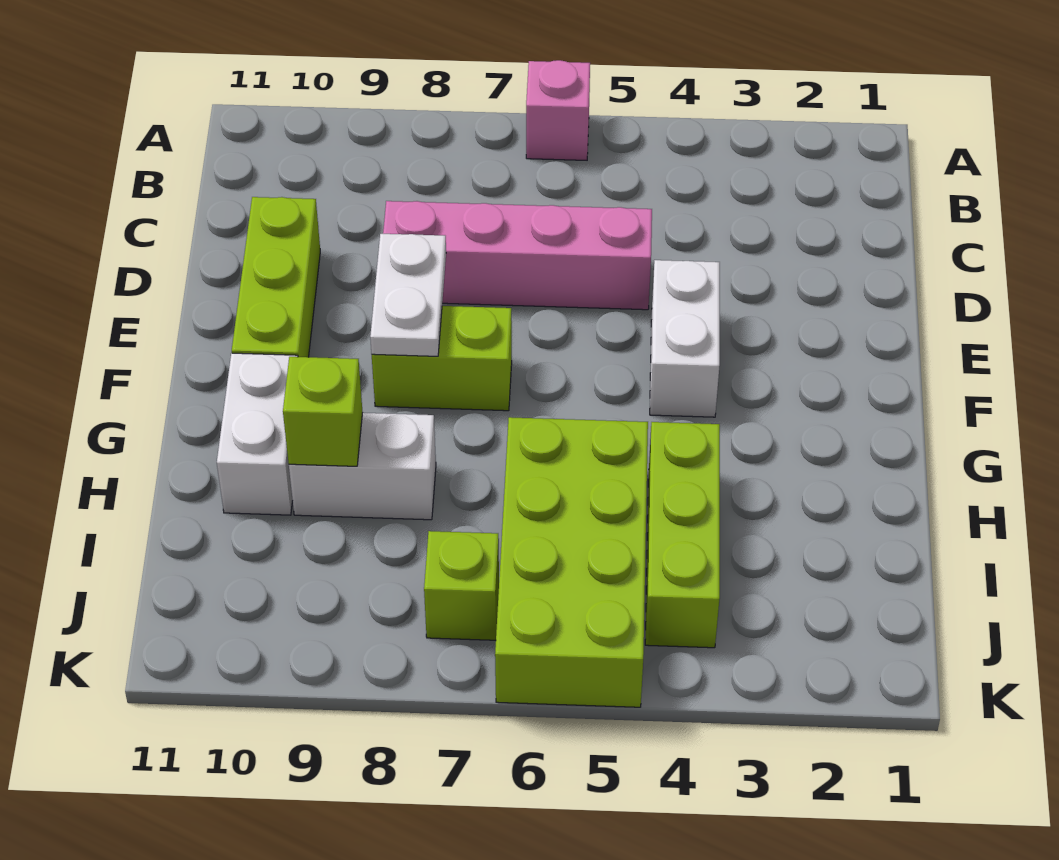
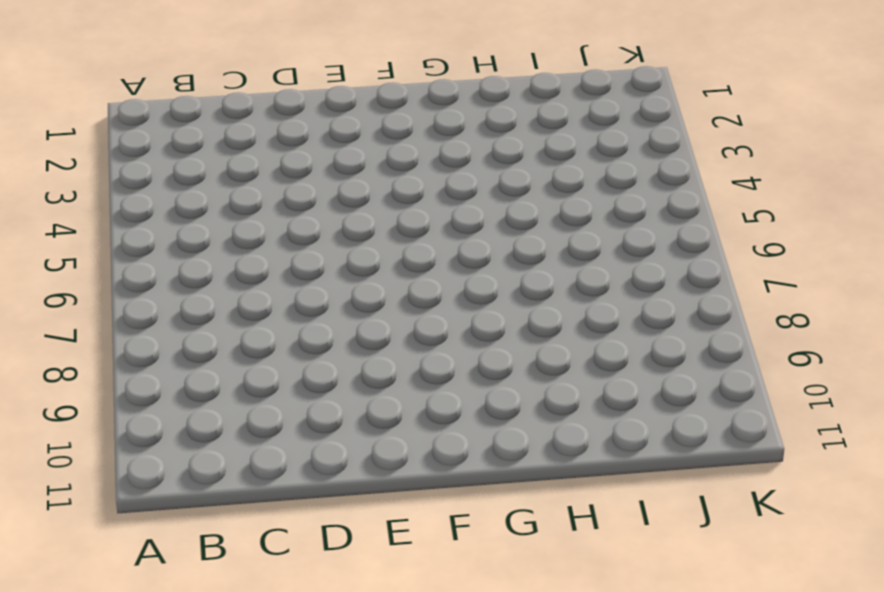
none -> pink 1x1 brick [526,60,590,160]
none -> pink 1x4 brick [383,201,652,310]
none -> lime 1x3 brick [232,197,320,357]

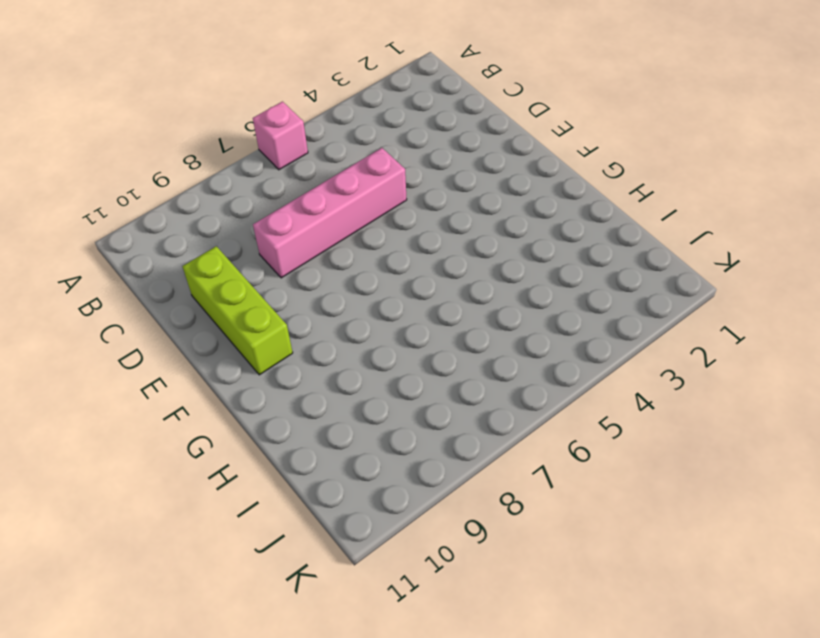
none -> white 1x2 brick [650,260,720,417]
none -> lime 1x2 brick [372,306,512,411]
none -> white 1x2 brick [217,353,298,515]

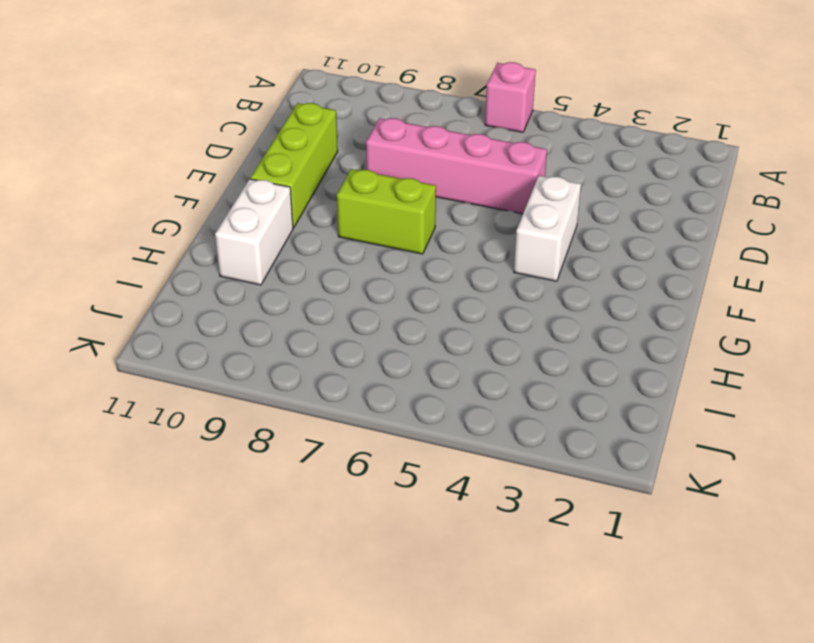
none -> lime 1x3 brick [645,422,720,648]
none -> lime 2x4 brick [495,417,648,707]
none -> white 1x2 brick [289,413,436,520]

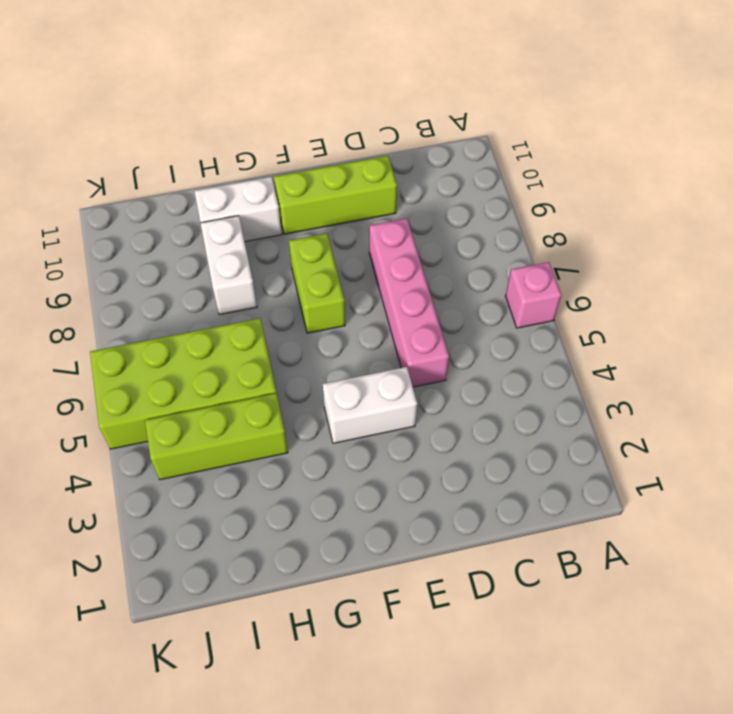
none -> lime 1x1 brick [424,531,499,640]
none -> white 1x2 plate [370,234,446,356]
none -> lime 1x1 brick [283,357,363,466]

